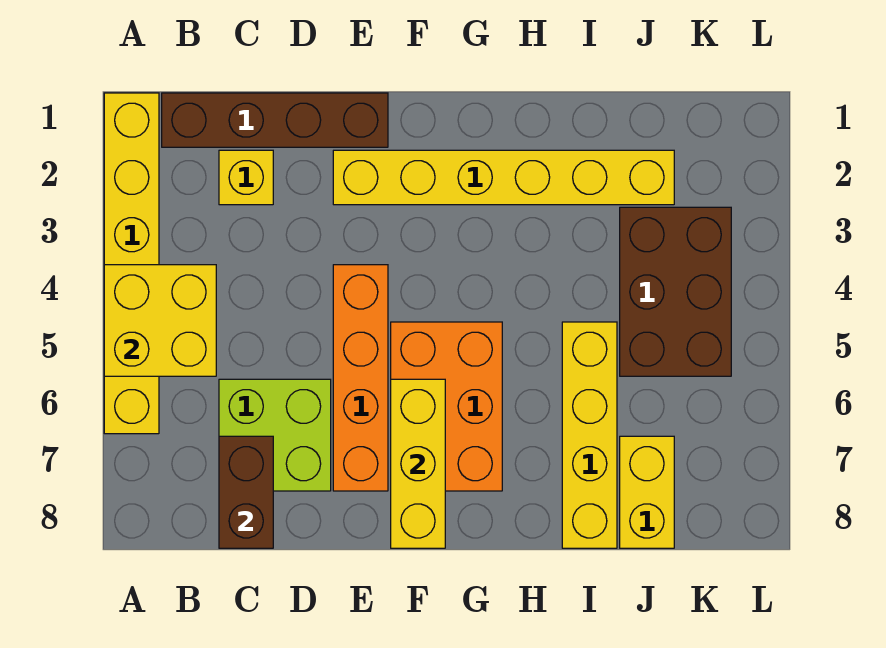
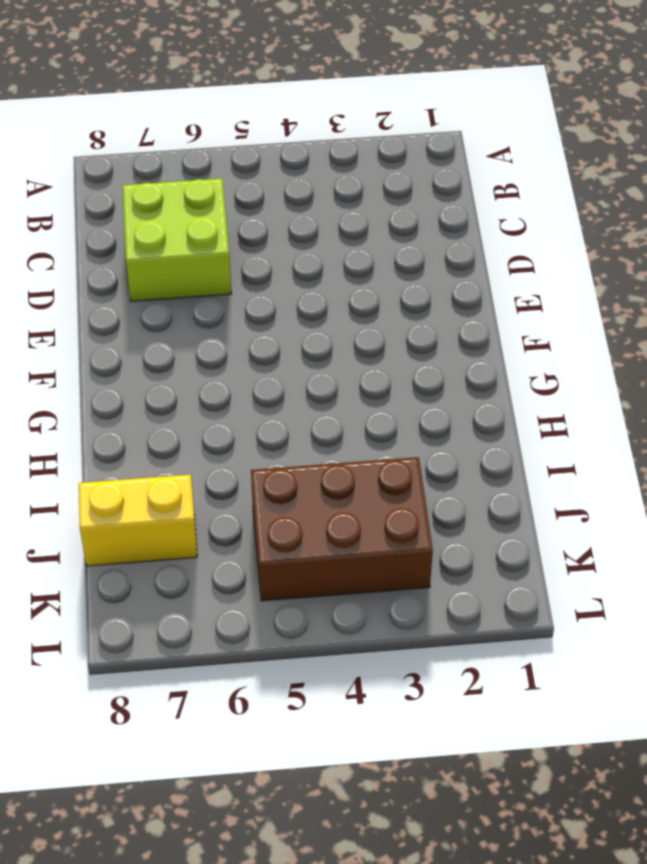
none -> yellow 1x6 brick [104,93,159,434]
none -> brown 1x4 brick [162,93,388,147]
none -> yellow 1x1 brick [219,150,273,205]

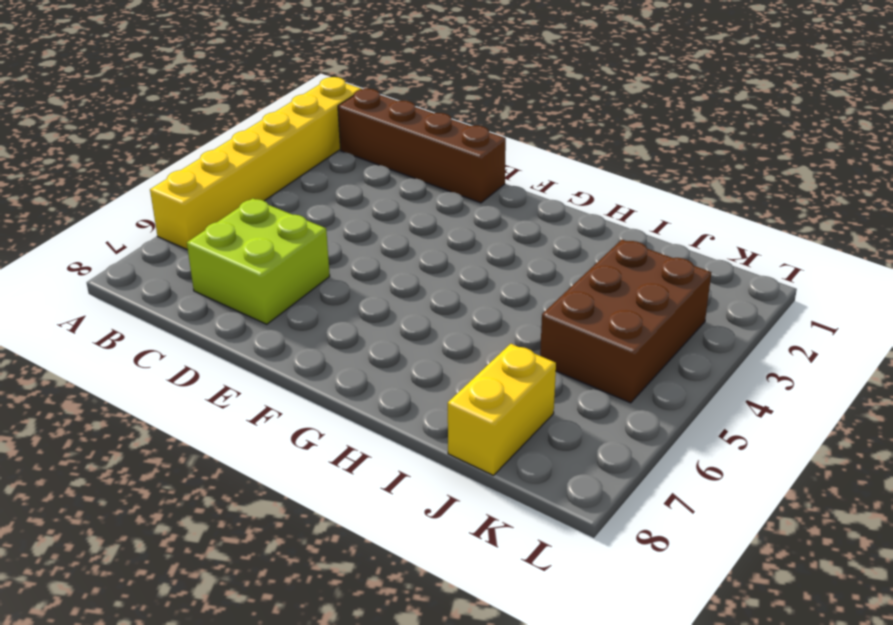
none -> yellow 1x1 brick [219,150,273,205]
none -> yellow 1x6 brick [333,150,674,205]
none -> orange 1x4 brick [333,265,388,491]

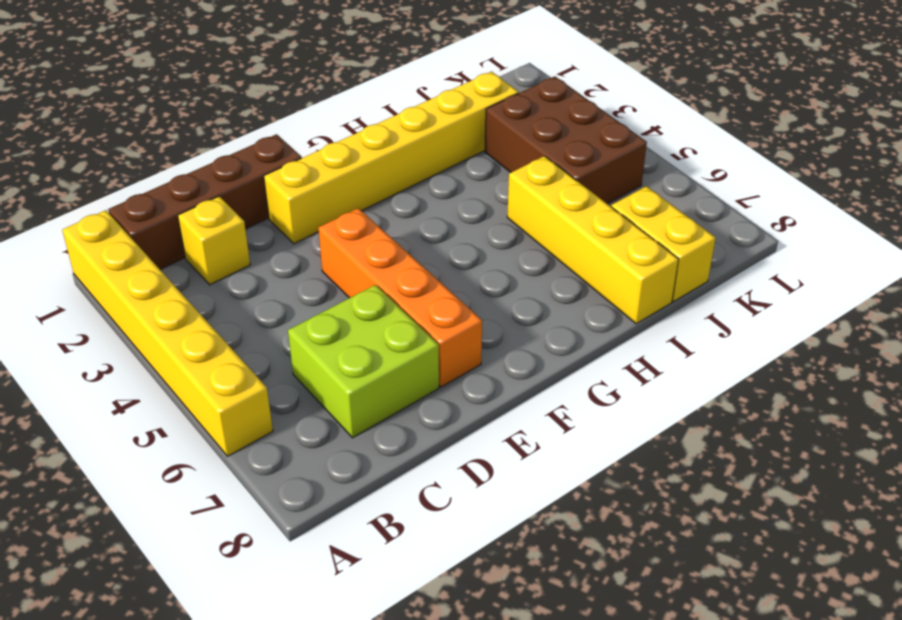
none -> orange 2x3 brick [391,322,502,491]
none -> yellow 2x2 brick [104,265,216,376]
none -> brown 1x2 brick [219,436,273,548]

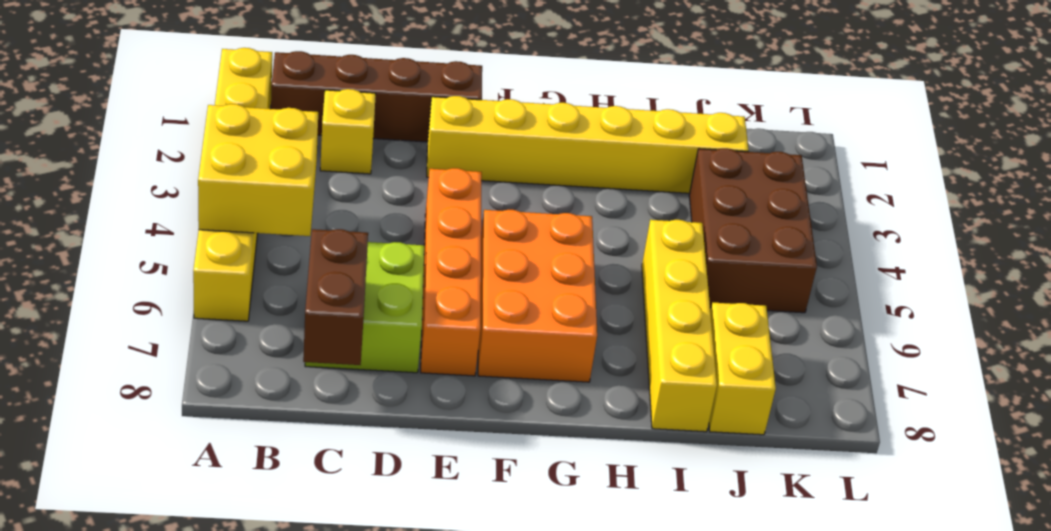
none -> yellow 1x3 brick [391,379,445,548]

